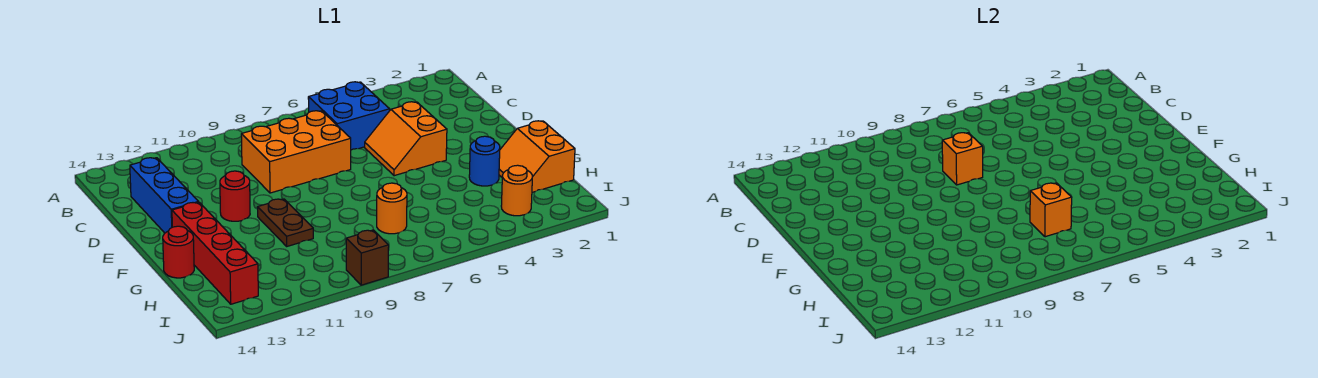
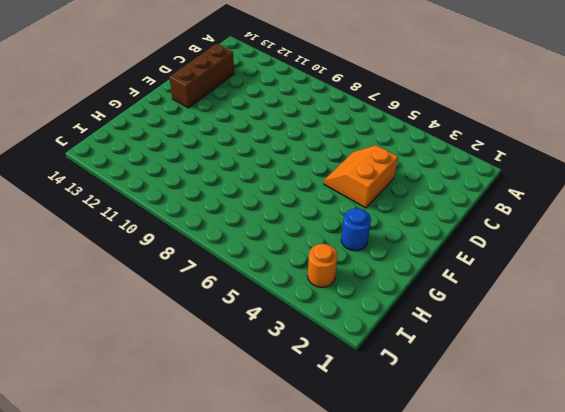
brown 1x3 brick [169,44,234,108] -> blue 1x3 brick [130,158,198,233]
none -> blue 2x2 brick [308,82,390,150]
none -> orange 2x3 brick [241,111,351,193]
none -> red 1x1 round brick [220,171,250,221]

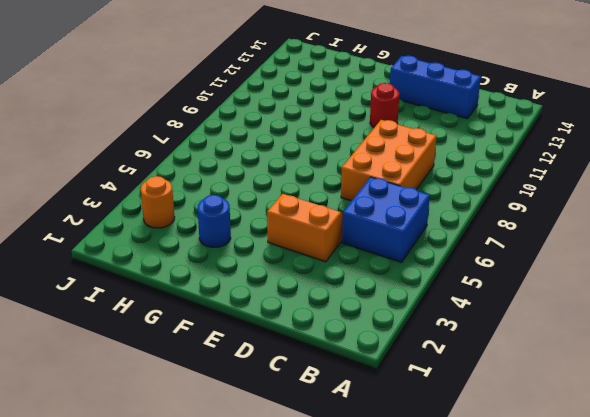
none -> brown 1x2 plate [257,199,313,246]
none -> red 1x4 brick [172,202,258,304]
none -> orange 2x2 slope [499,121,575,192]

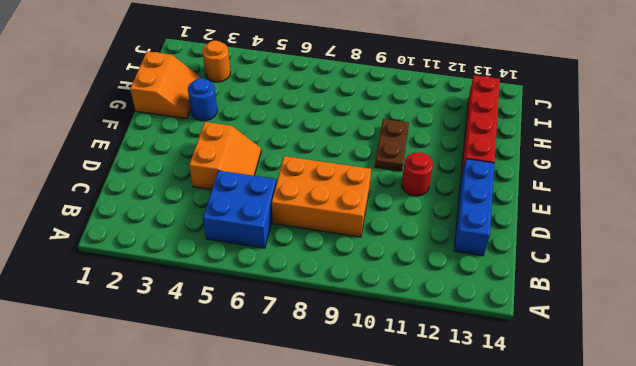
none -> red 1x1 round brick [163,226,194,278]
none -> orange 1x1 round brick [377,183,407,234]
none -> brown 1x1 brick [346,230,389,285]

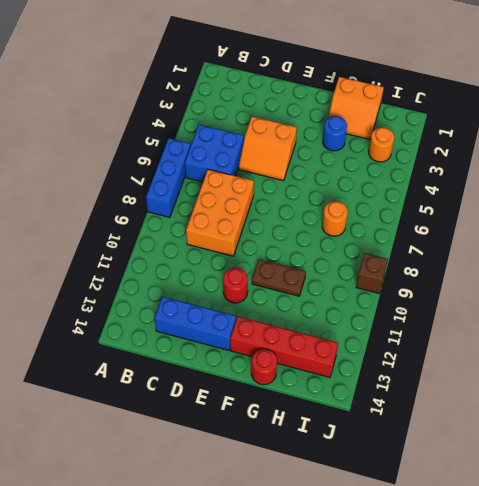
blue 1x3 brick [146,138,191,217] -> none
none -> orange 1x1 brick [942,133,983,185]
none -> orange 1x1 brick [1030,183,1072,237]

